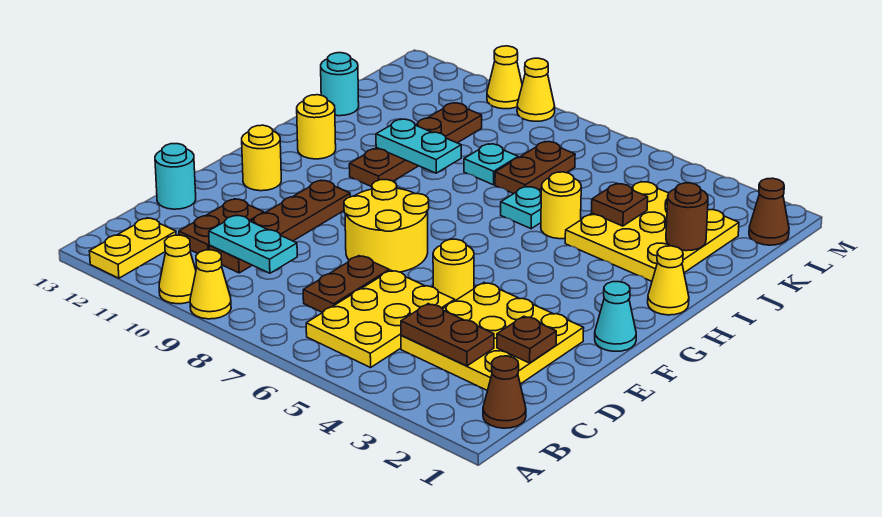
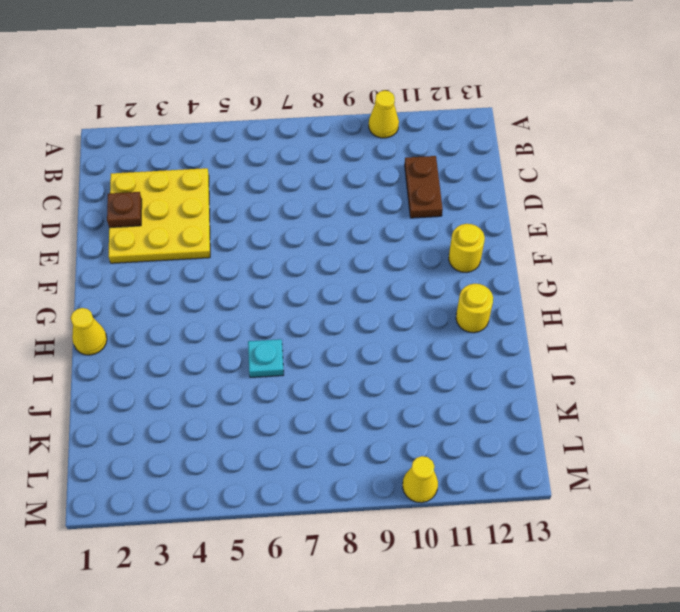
none -> yellow 1x1 cone [190,250,231,319]
none -> yellow 1x2 plate [89,218,176,278]
none -> brown 1x1 cone [483,356,526,428]
none -> yellow 2x3 plate [306,270,455,368]

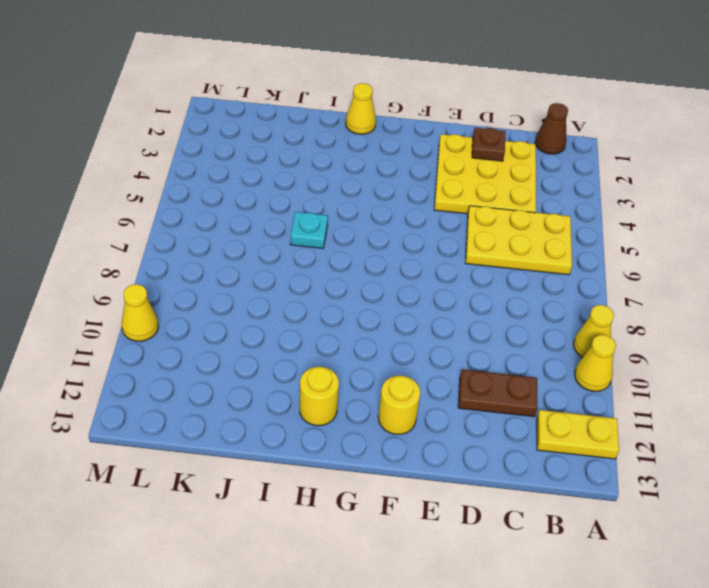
none -> brown 1x2 plate [303,256,389,313]
none -> brown 1x4 plate [209,181,350,273]
none -> cyan 1x1 round brick [155,144,196,209]
none -> yellow 1x1 round brick [433,239,474,301]

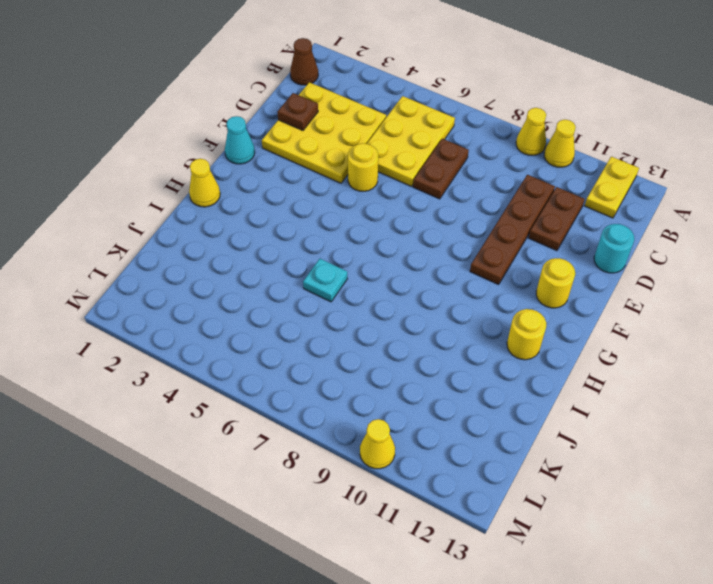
none -> yellow 2x2 round brick [344,180,429,272]
none -> brown 1x4 plate [349,103,482,187]
none -> yellow 3x3 plate [565,182,739,281]
none -> yellow 1x1 round brick [541,172,581,239]

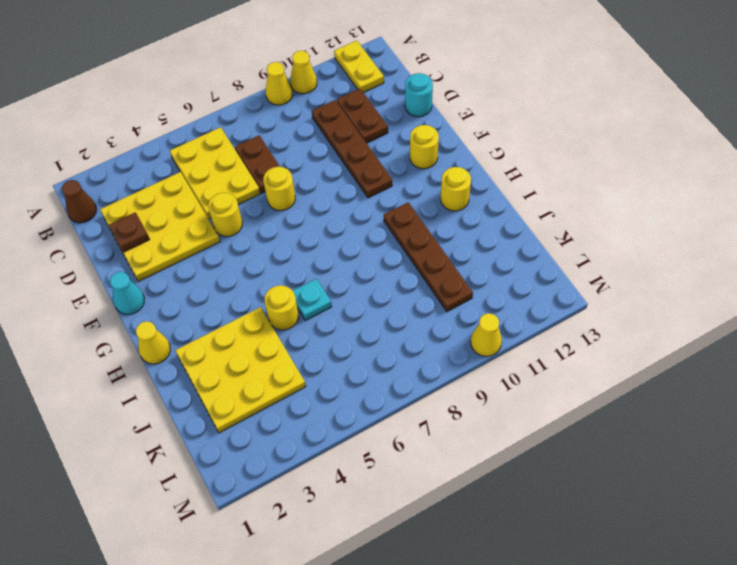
yellow 1x1 round brick [263,167,295,211] -> yellow 2x2 round brick [344,180,429,272]
none -> brown 1x2 plate [495,142,575,194]
none -> cyan 1x1 plate [464,144,518,185]
none -> cyan 1x1 round brick [321,53,359,116]
none -> brown 1x1 cone [749,178,789,245]

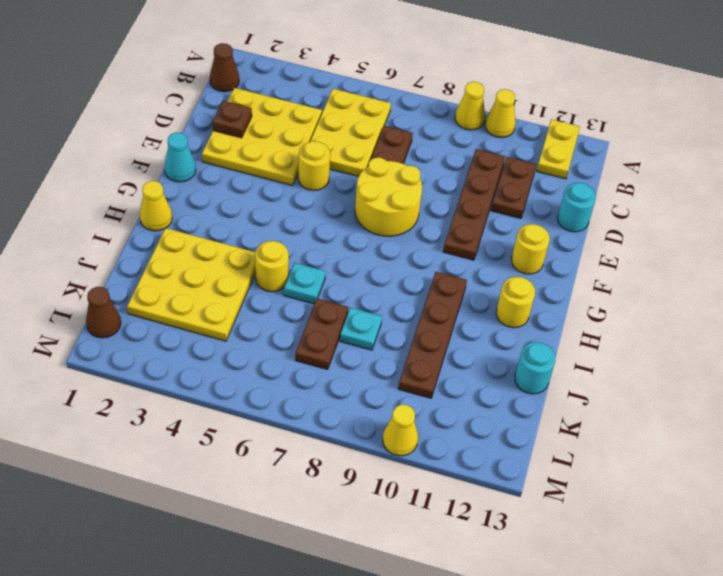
none -> yellow 1x1 cone [517,58,555,121]
none -> brown 1x2 plate [401,304,494,366]
none -> cyan 1x2 plate [209,215,297,273]
none -> cyan 1x2 plate [376,119,461,173]

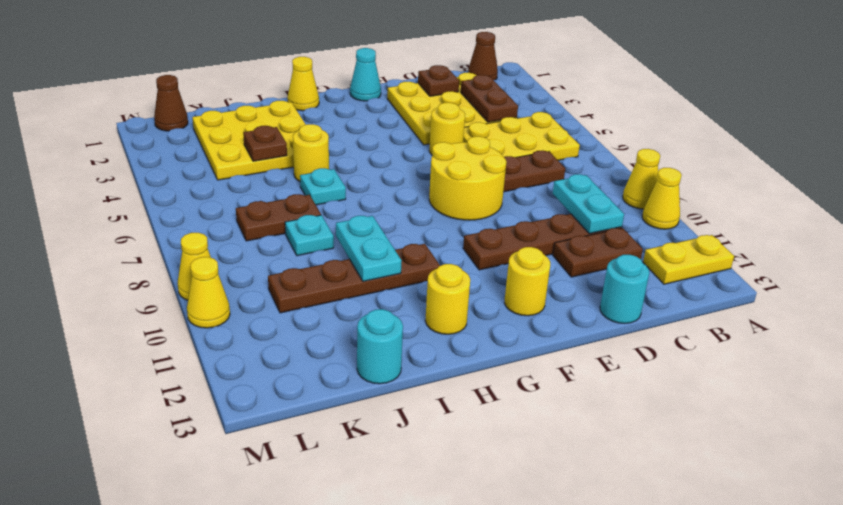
none -> brown 1x1 round brick [666,183,708,251]

